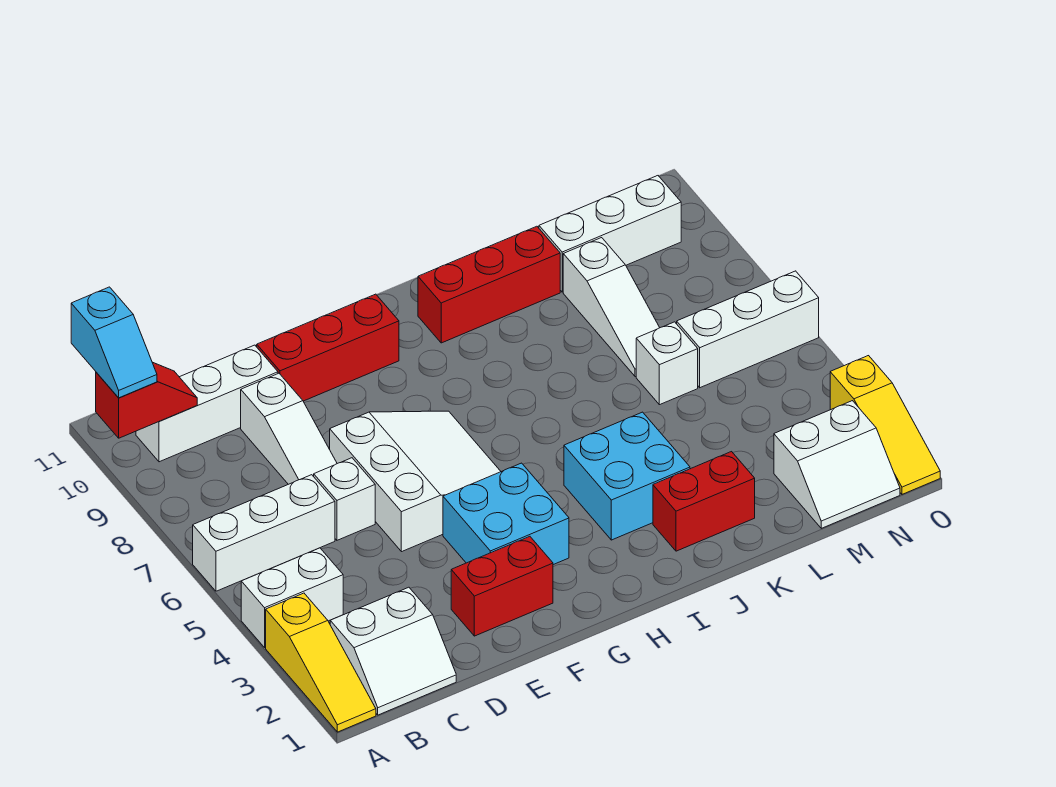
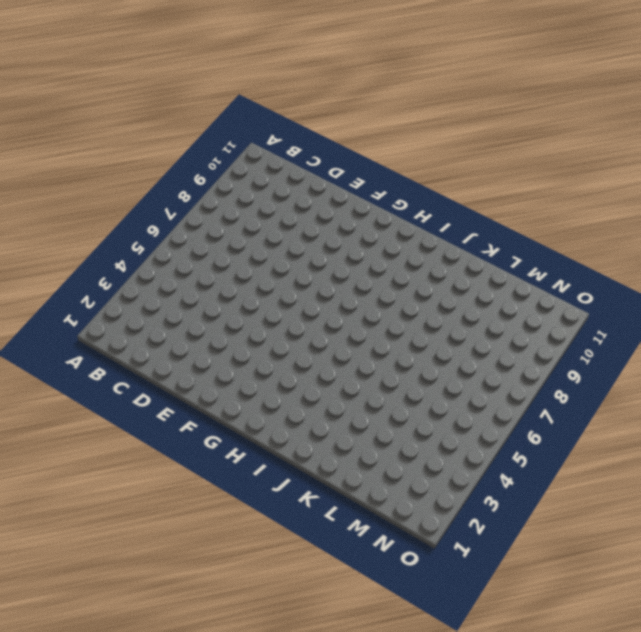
none -> yellow 1x3 slope [266,593,376,732]
none -> white 1x2 brick [241,548,343,647]
none -> white 1x3 brick [193,475,335,591]

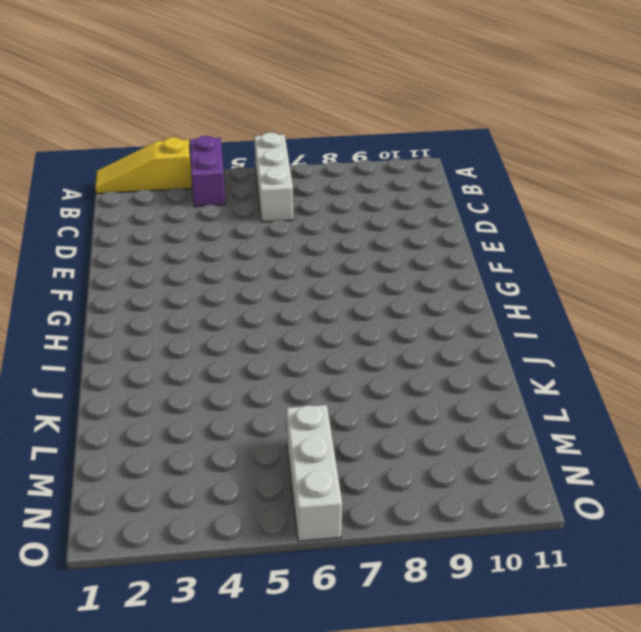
purple 1x2 brick [190,136,225,207] -> white 1x2 brick [241,548,343,647]
none -> white 2x2 slope [330,587,456,715]
none -> white 1x3 brick [136,345,278,462]
none -> white 1x1 brick [314,458,375,540]

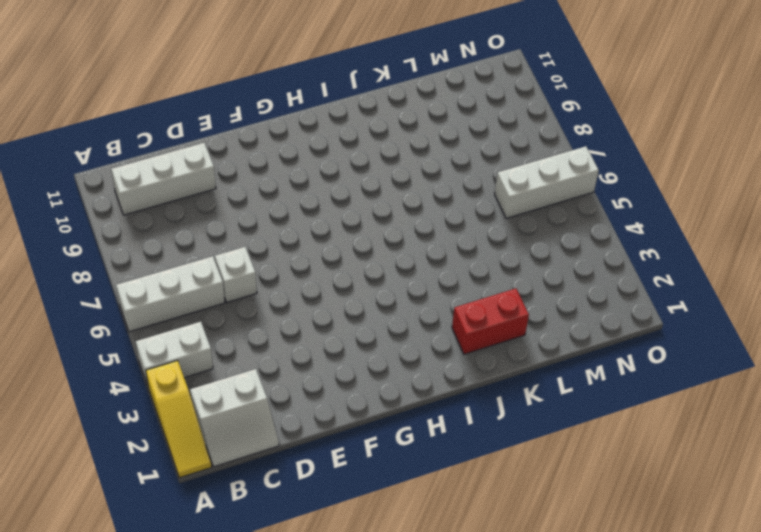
none -> white 1x3 slope [241,373,337,484]
none -> red 1x2 brick [451,536,553,636]
none -> white 3x3 slope [330,411,501,552]

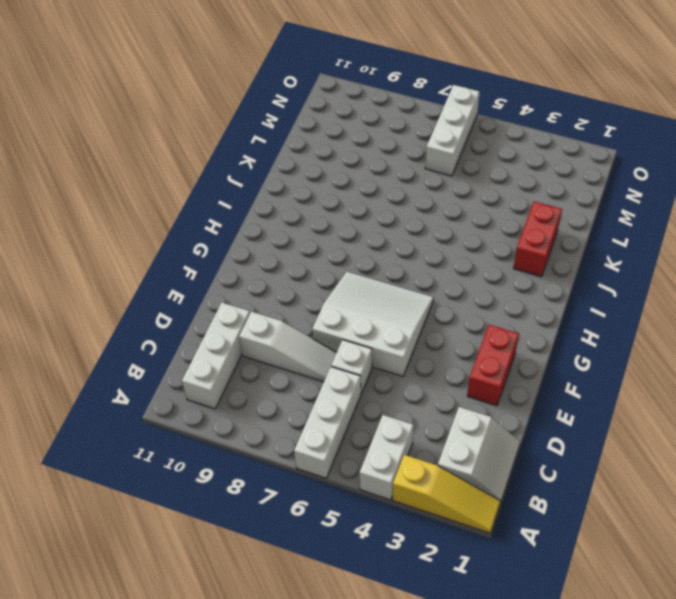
none -> red 1x3 brick [257,294,399,401]
none -> cyan 2x2 brick [443,463,569,565]
none -> cyan 2x2 brick [564,412,690,540]

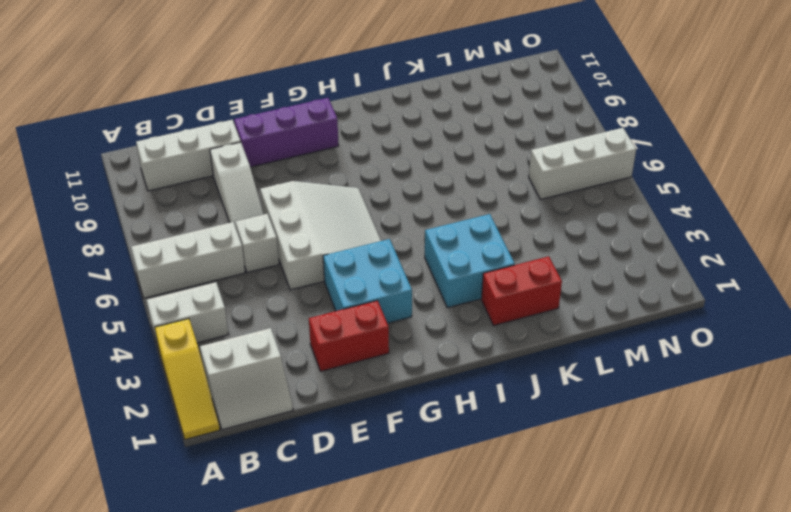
purple 1x3 brick [234,98,339,167] -> red 1x3 brick [257,294,399,401]
none -> red 1x3 brick [418,226,560,343]
none -> white 1x1 brick [636,322,698,405]
none -> white 1x3 slope [563,238,660,377]

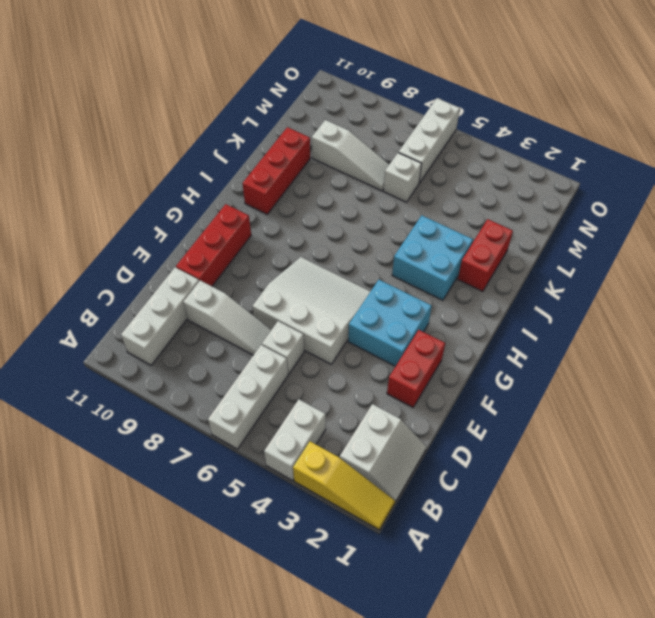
none -> white 1x3 brick [539,176,681,292]
none -> white 2x2 slope [774,401,900,528]
none -> yellow 1x3 slope [830,356,940,494]

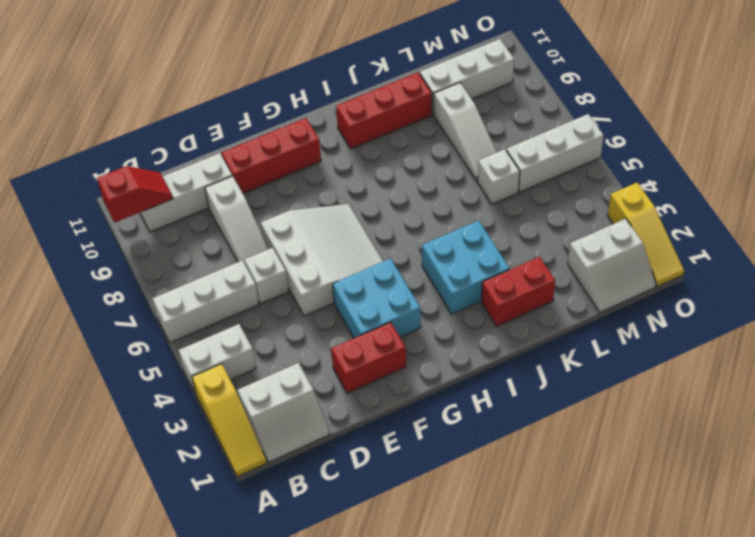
none -> cyan 1x2 slope [71,287,157,398]

